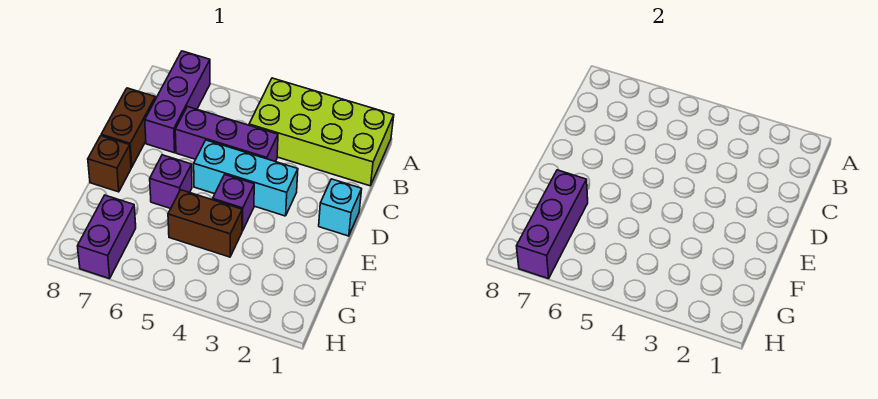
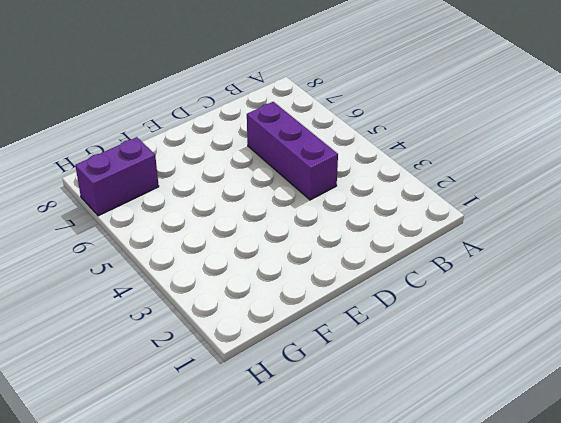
none -> lime 2x4 brick [249,78,394,186]
none -> purple 1x3 brick [145,51,210,153]
none -> brown 1x2 brick [101,88,156,167]

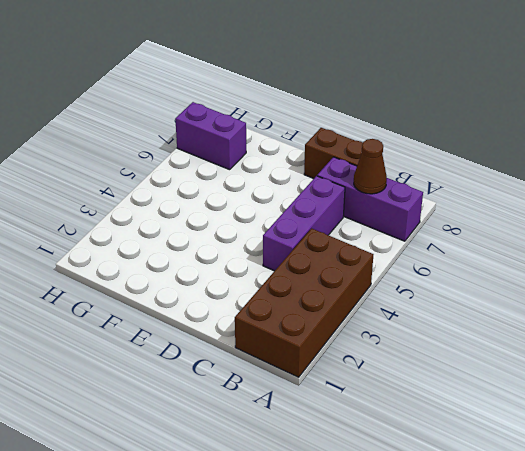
brown 2x4 brick [235,228,373,377] -> lime 2x4 brick [249,78,394,186]
brown 1x1 cone [354,139,387,194] -> none
none -> cyan 1x1 brick [319,179,362,236]
none -> cyan 1x3 brick [194,140,298,216]
none -> purple 1x1 brick [213,175,254,231]

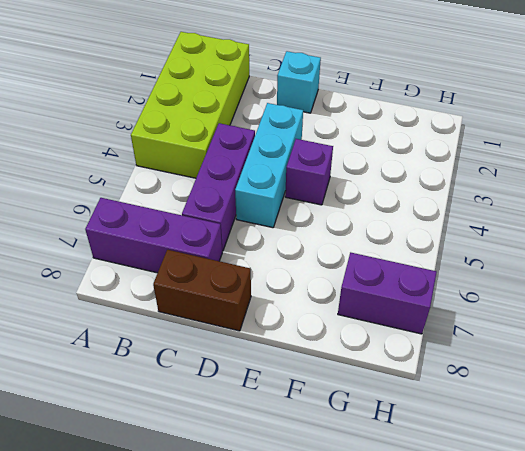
none -> purple 1x1 brick [150,155,192,209]
none -> brown 1x1 brick [88,136,131,192]
none -> brown 1x2 brick [168,190,242,257]

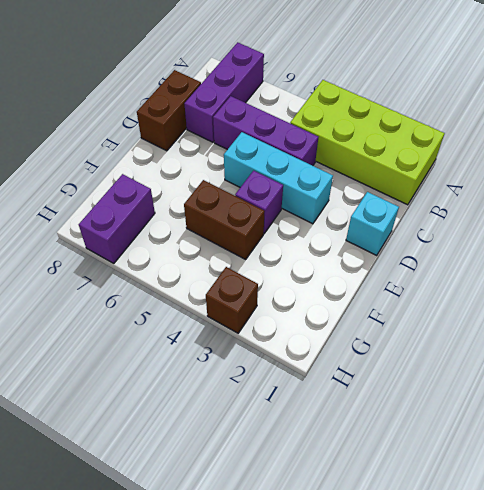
brown 1x1 brick [206,267,258,333] -> brown 1x1 brick moved to [88,136,131,192]
none -> purple 1x1 brick [150,155,192,209]
none -> purple 1x3 brick [517,170,588,279]

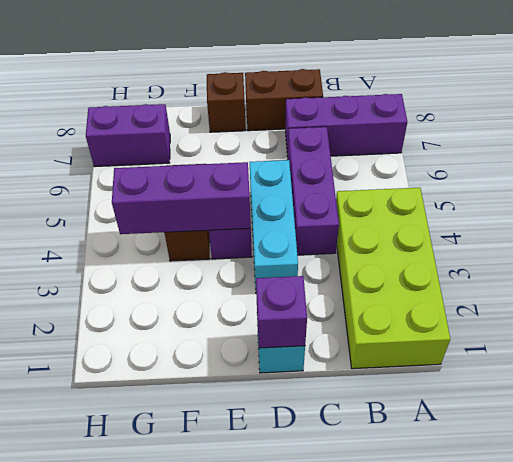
purple 1x1 brick [256,276,307,348] -> purple 1x1 brick moved to [150,155,192,209]
purple 1x3 brick [112,162,251,234] -> purple 1x3 brick moved to [517,170,588,279]

